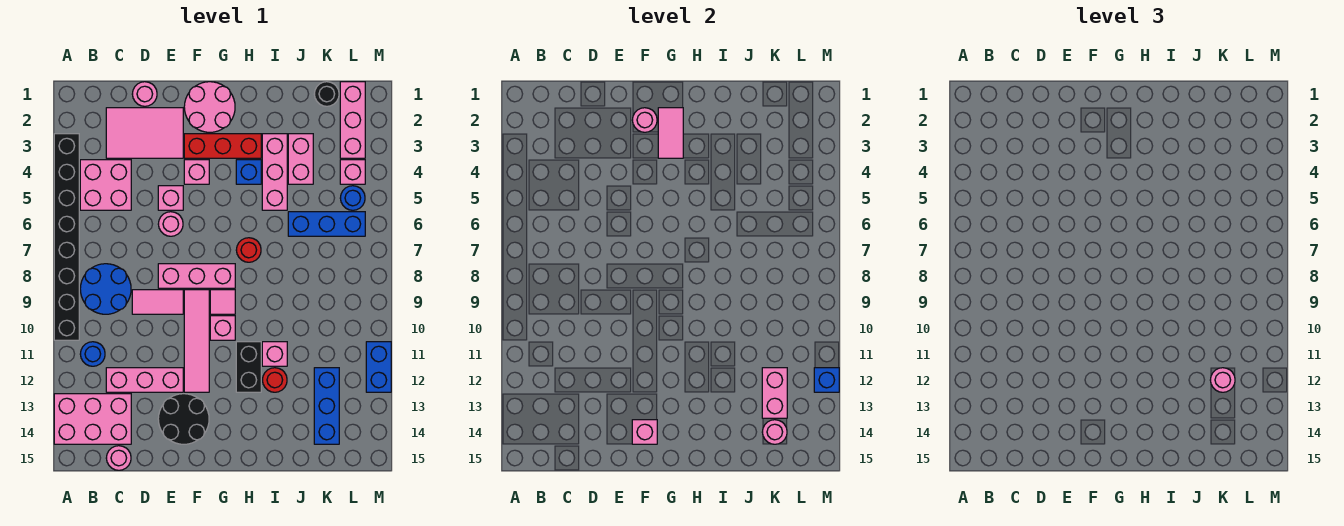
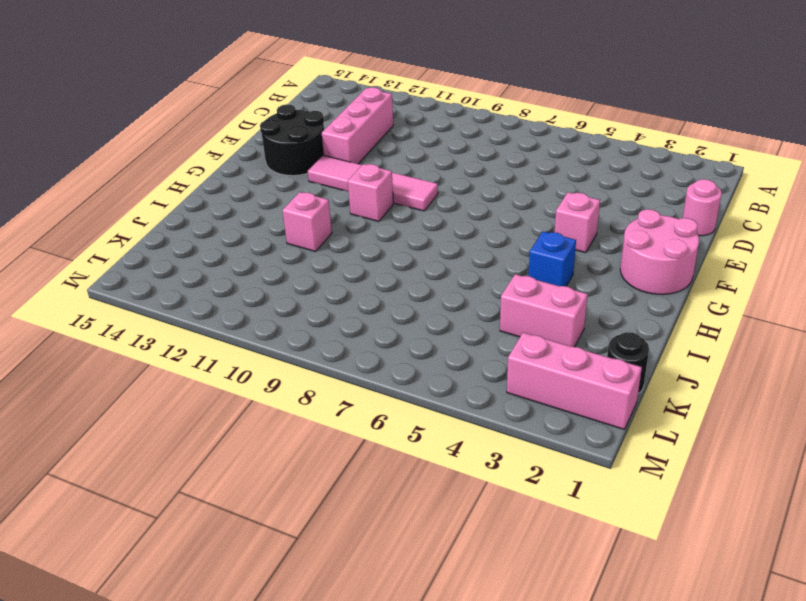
none -> black 1x8 brick [54,134,79,340]
none -> pink 2x3 brick [54,394,131,444]
none -> pink 2x2 brick [80,160,131,210]
none -> blue 2x2 round brick [80,264,131,314]

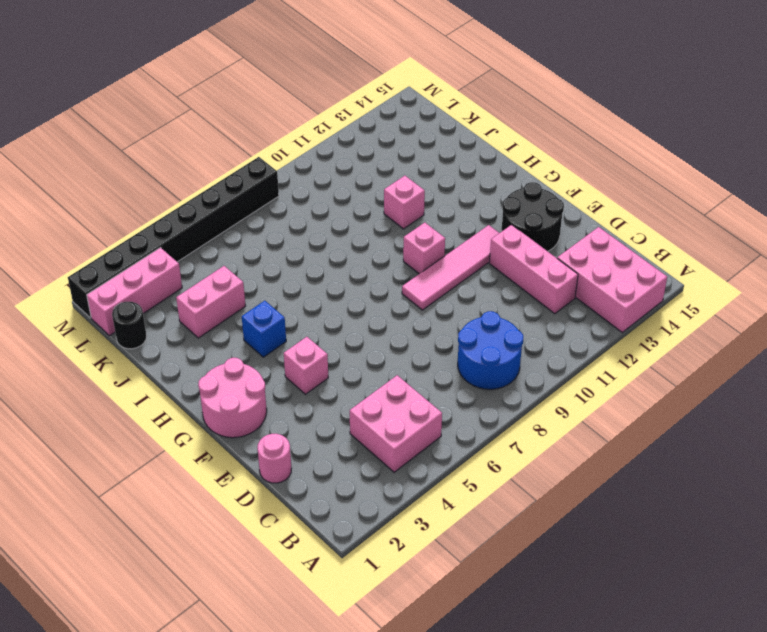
black 1x8 brick [68,157,279,318] -> black 1x8 brick moved to [54,134,79,340]
none -> blue 1x1 round brick [80,342,105,366]
none -> pink 2x3 tile [106,108,183,158]
none -> pink 1x1 round brick [106,446,131,470]
none -> pink 1x2 tile [132,290,183,314]

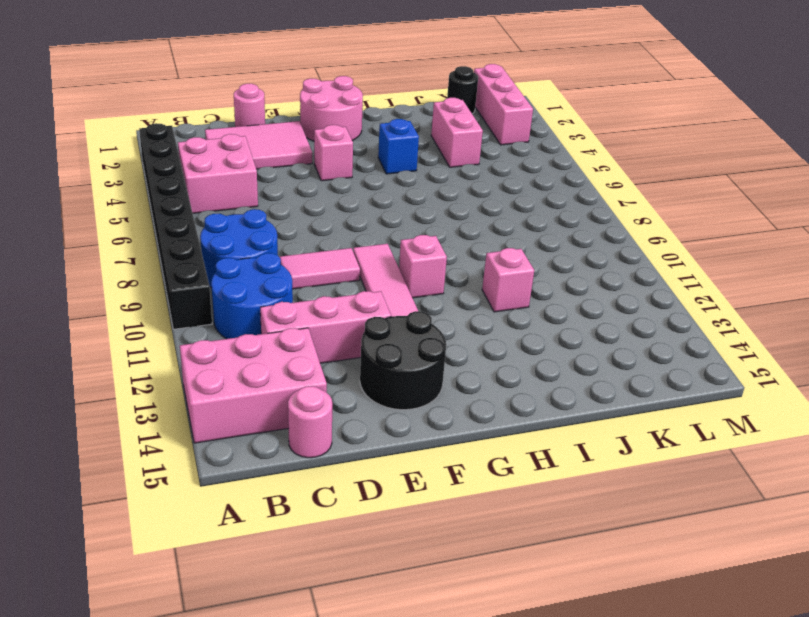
blue 2x2 round brick [211,253,293,339] -> blue 1x1 round brick [80,342,105,366]
none -> pink 1x1 brick [158,186,183,210]
none -> pink 1x1 round brick [158,212,183,236]
none -> pink 1x3 brick [158,264,235,288]
none -> red 1x3 brick [184,134,261,158]

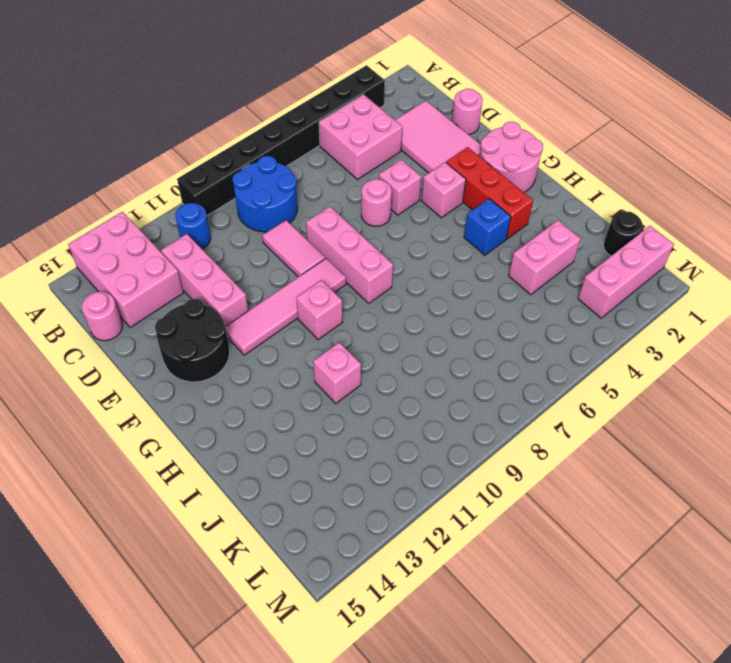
none -> pink 1x1 tile [210,290,235,314]
none -> red 1x1 round brick [236,238,261,262]
none -> black 1x2 brick [236,342,261,392]
none -> pink 1x3 brick [262,134,287,210]

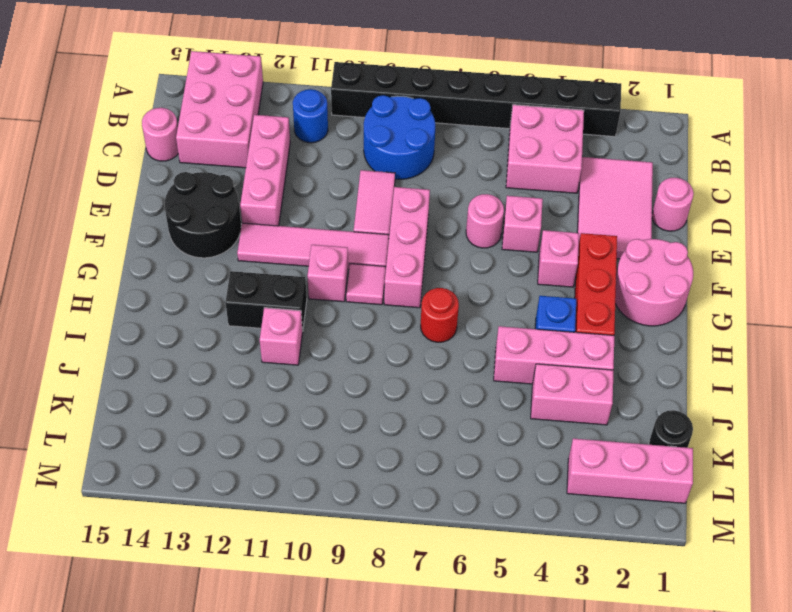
none -> red 1x1 round brick [262,368,287,392]
none -> blue 1x3 brick [288,212,365,236]
none -> blue 1x3 brick [314,368,339,444]
none -> pink 1x1 brick [340,160,365,184]

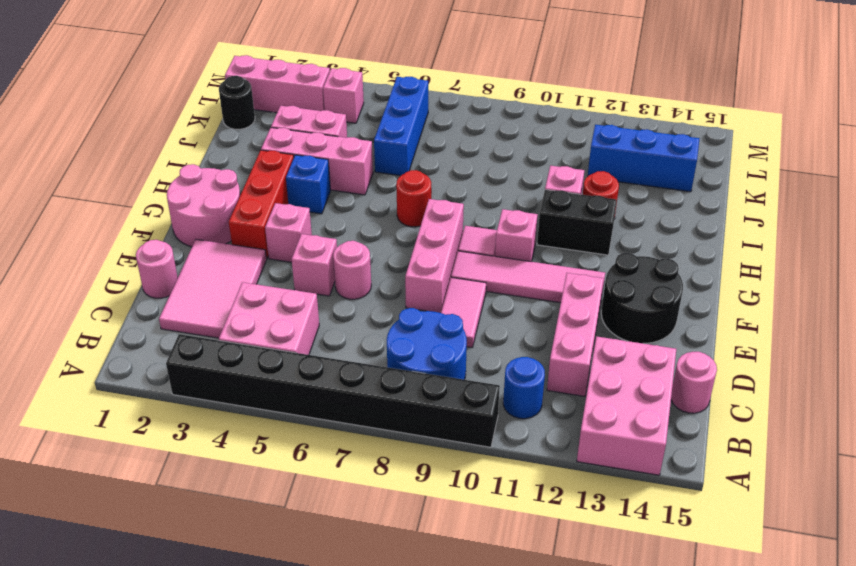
none -> blue 1x1 round brick [340,186,365,210]
none -> blue 1x2 brick [366,342,391,392]
none -> pink 1x1 round brick [632,108,657,132]
none -> pink 1x1 brick [632,420,657,444]

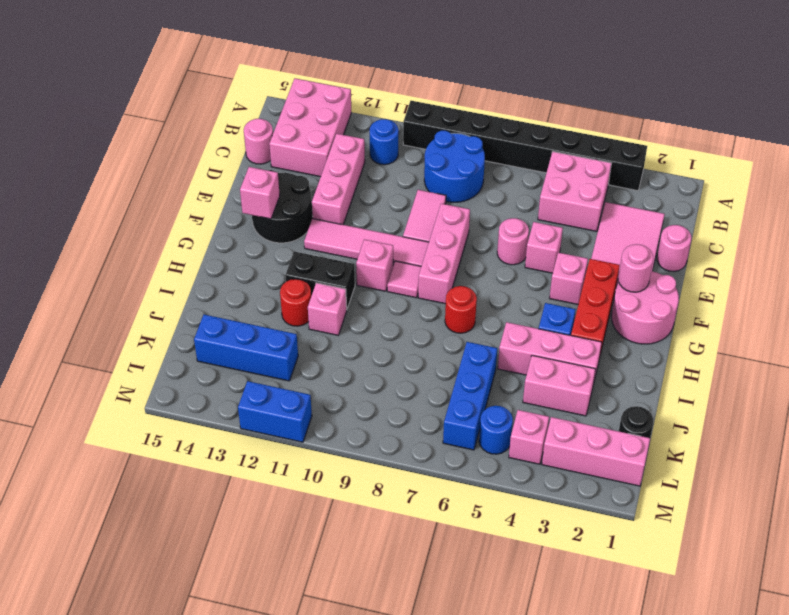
none -> pink 1x2 tile [658,108,683,158]
none -> pink 1x2 brick [762,368,787,418]
none -> pink 1x1 round brick [762,420,787,444]
none -> blue 1x1 brick [814,368,839,392]

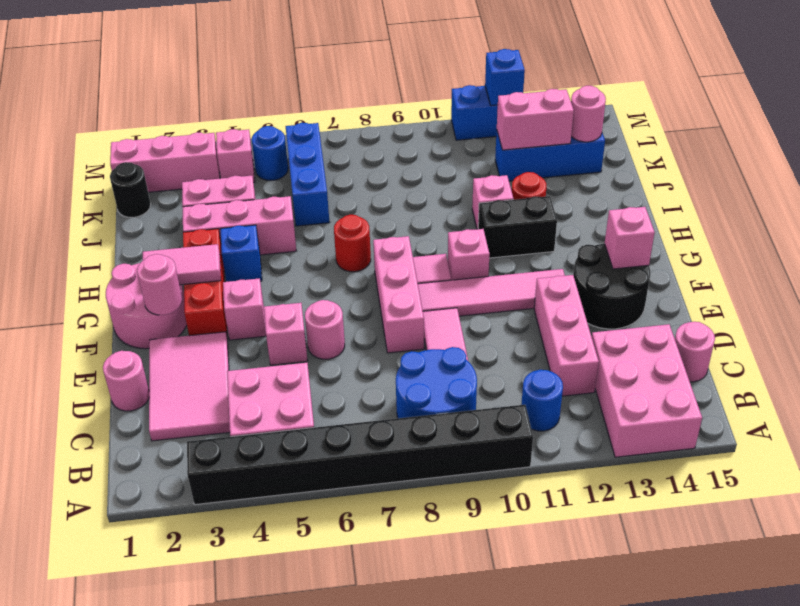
none -> pink 1x1 round brick [1210,368,1235,392]

